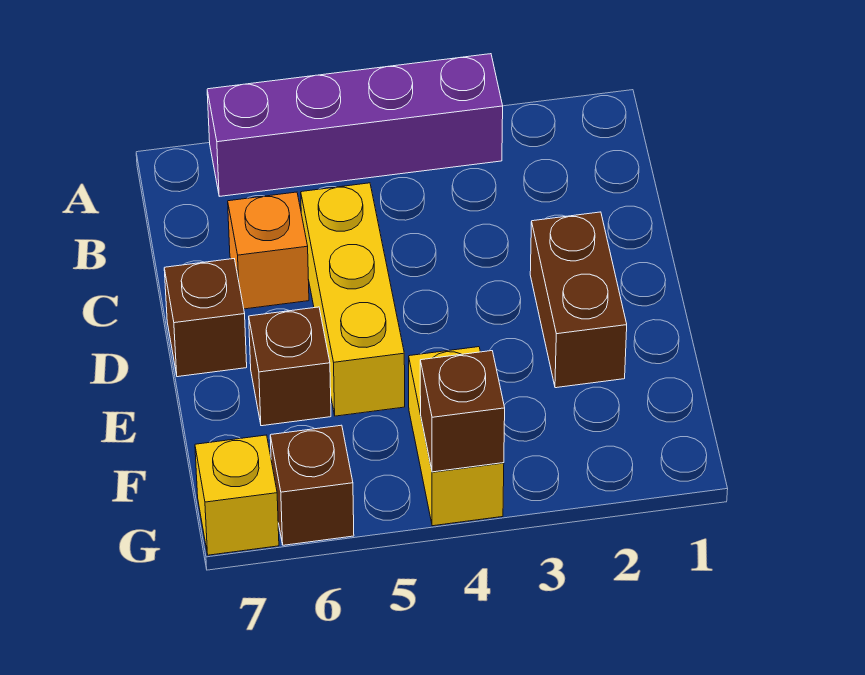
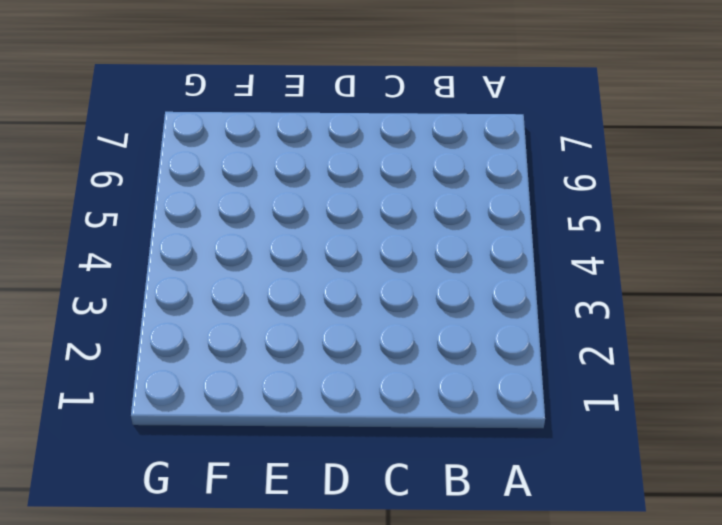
none -> purple 1x4 brick [207,54,503,196]
none -> yellow 1x3 brick [301,183,405,416]

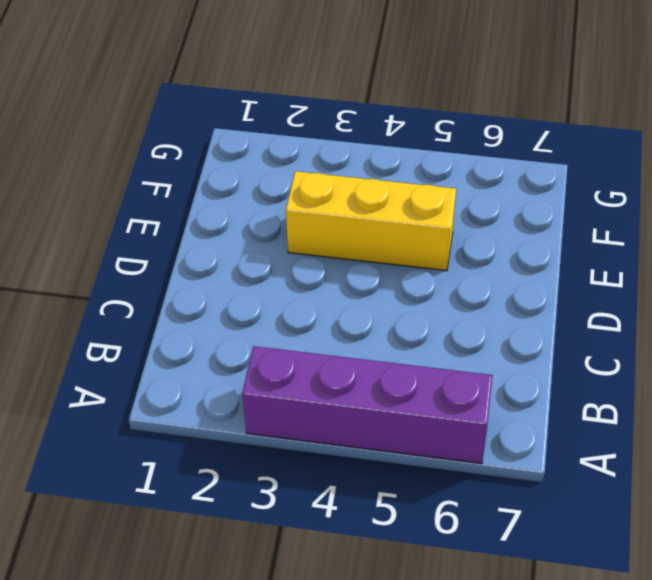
yellow 1x3 brick [286,171,456,271] -> yellow 1x3 brick turned to [301,183,405,416]
none -> orange 1x1 brick [228,192,309,309]
none -> brown 1x2 brick [530,212,627,388]

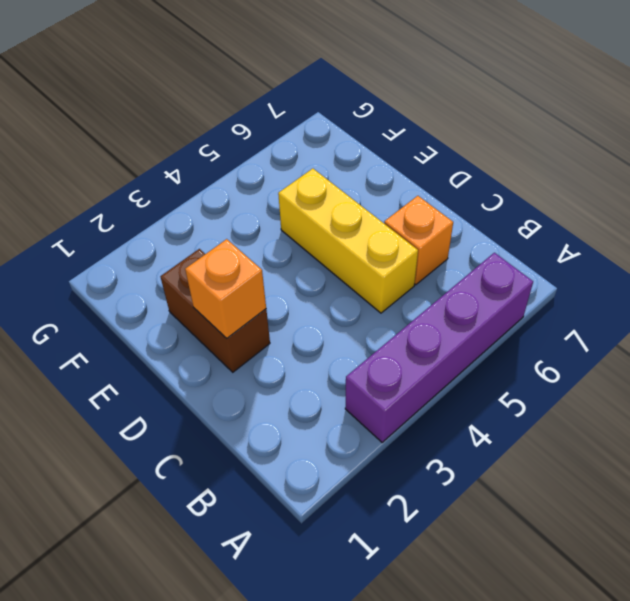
orange 1x1 brick [185,239,266,338] -> none
none -> brown 1x1 brick [164,259,247,377]
none -> brown 1x1 brick [249,307,331,426]

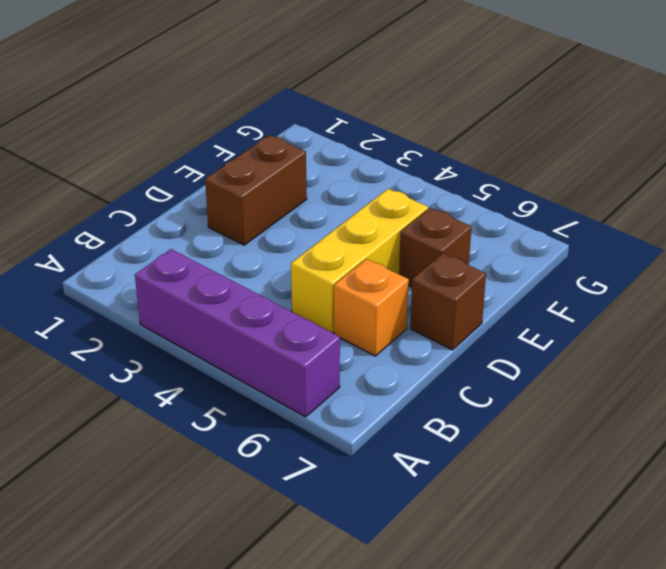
none -> yellow 1x2 brick [409,347,504,526]
none -> brown 1x1 brick [270,425,354,545]

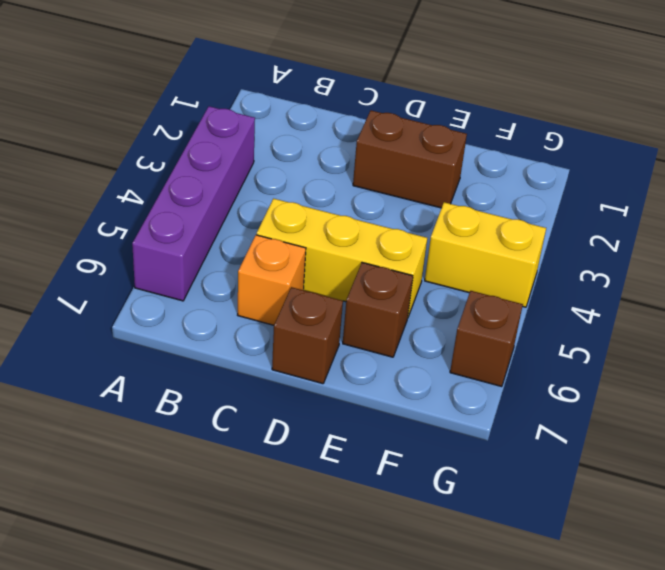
none -> yellow 1x1 brick [195,435,279,555]
none -> brown 1x1 brick [420,351,505,472]

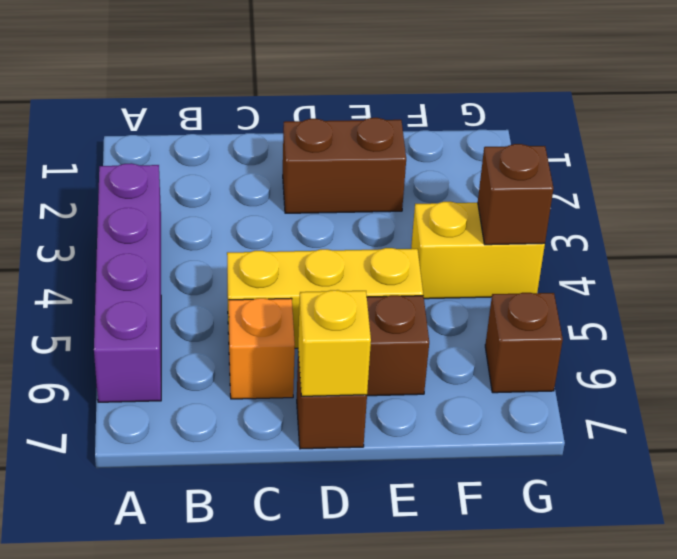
yellow 1x1 brick [298,290,371,396] -> yellow 1x1 brick moved to [195,435,279,555]

